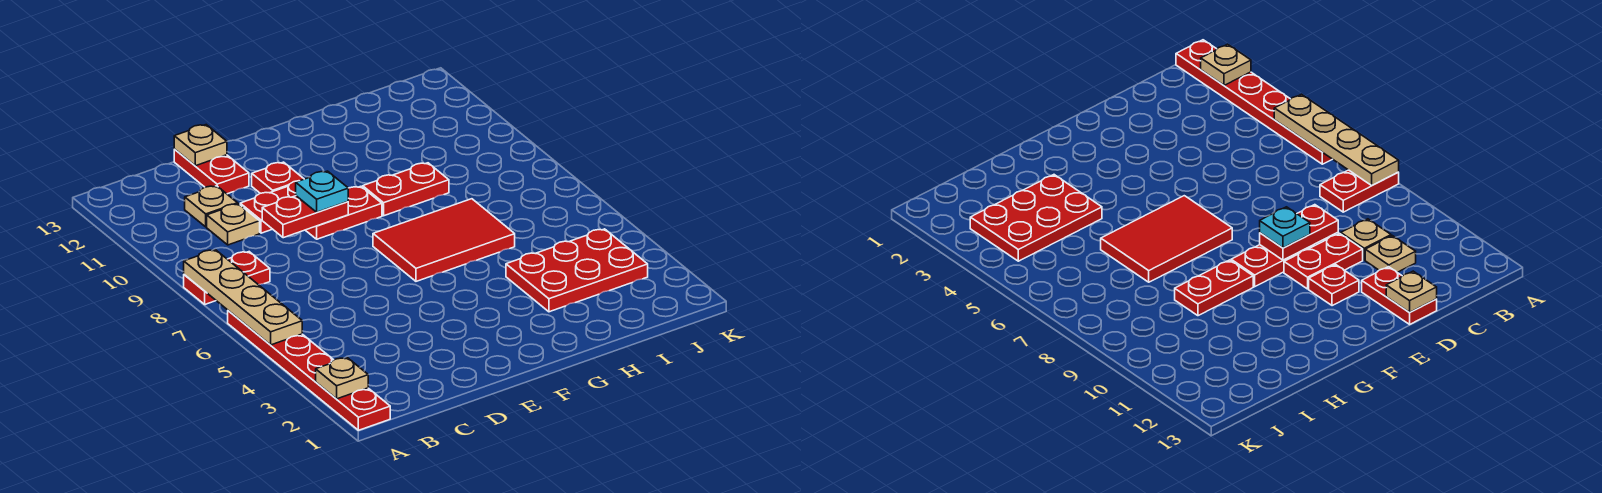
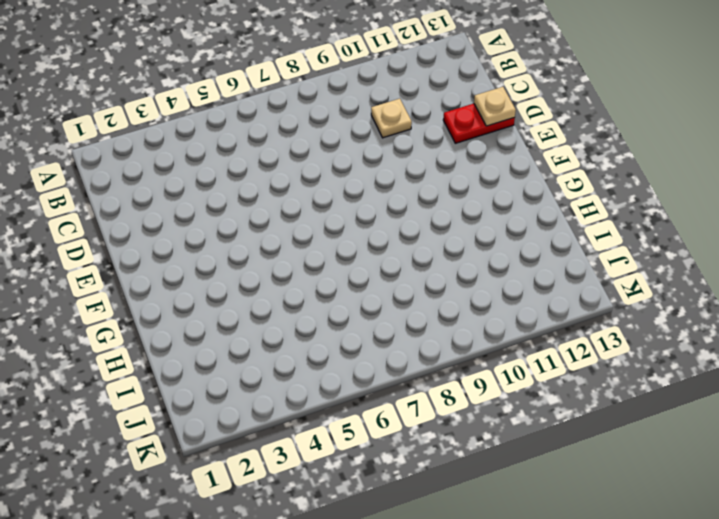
none -> red 1x6 plate [228,311,390,430]
none -> red 1x2 plate [184,252,270,304]
none -> tan 1x1 plate [185,186,238,227]

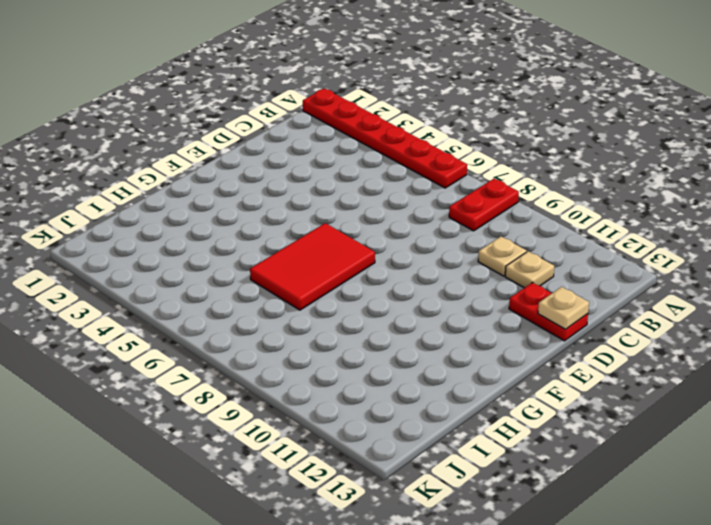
none -> red 1x2 plate [240,181,298,233]
none -> red 1x2 plate [306,186,382,239]
none -> red 1x1 plate [252,162,304,193]

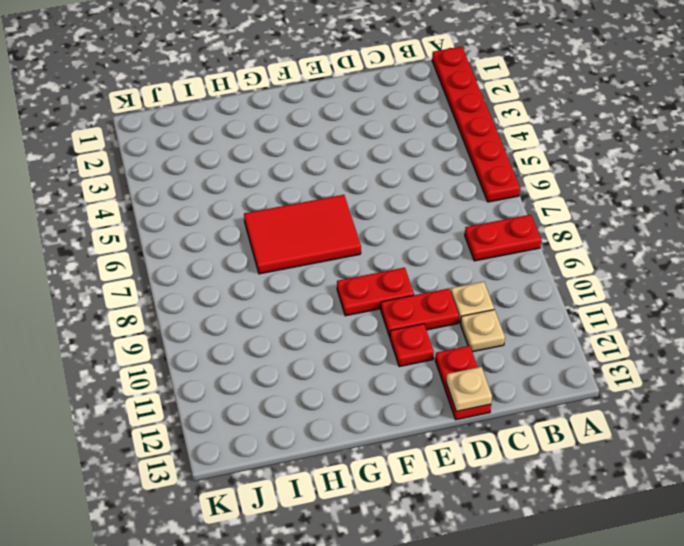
none -> red 1x2 plate [363,163,449,216]
none -> red 2x3 plate [506,229,648,312]
none -> tan 1x1 plate [316,358,368,399]

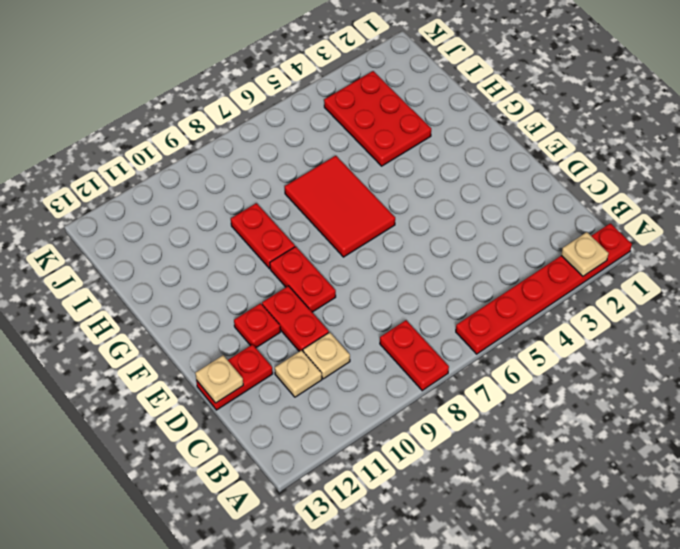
none -> tan 1x4 plate [184,250,302,345]
none -> red 1x2 plate [262,196,348,238]
none -> cyan 1x1 plate [296,171,348,212]

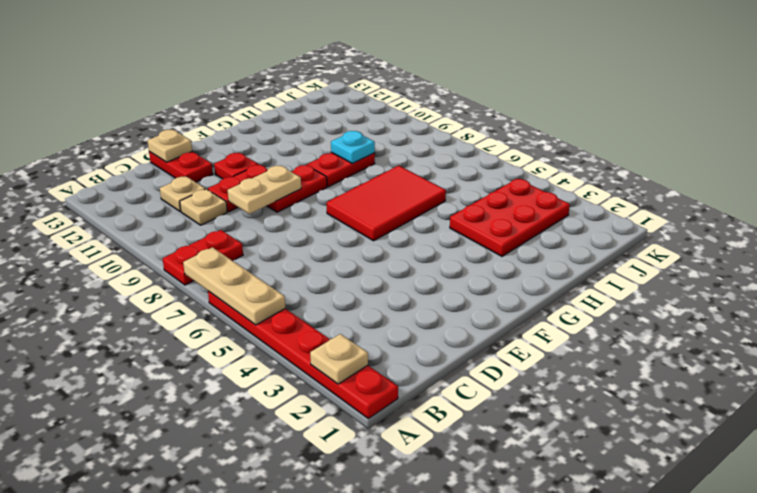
tan 1x3 plate [183,247,285,325] -> tan 1x4 plate [184,250,302,345]
tan 1x2 plate [228,166,301,214] -> red 1x2 plate [262,196,348,238]
cyan 1x1 plate [331,131,375,164] -> cyan 1x1 plate moved to [296,171,348,212]

